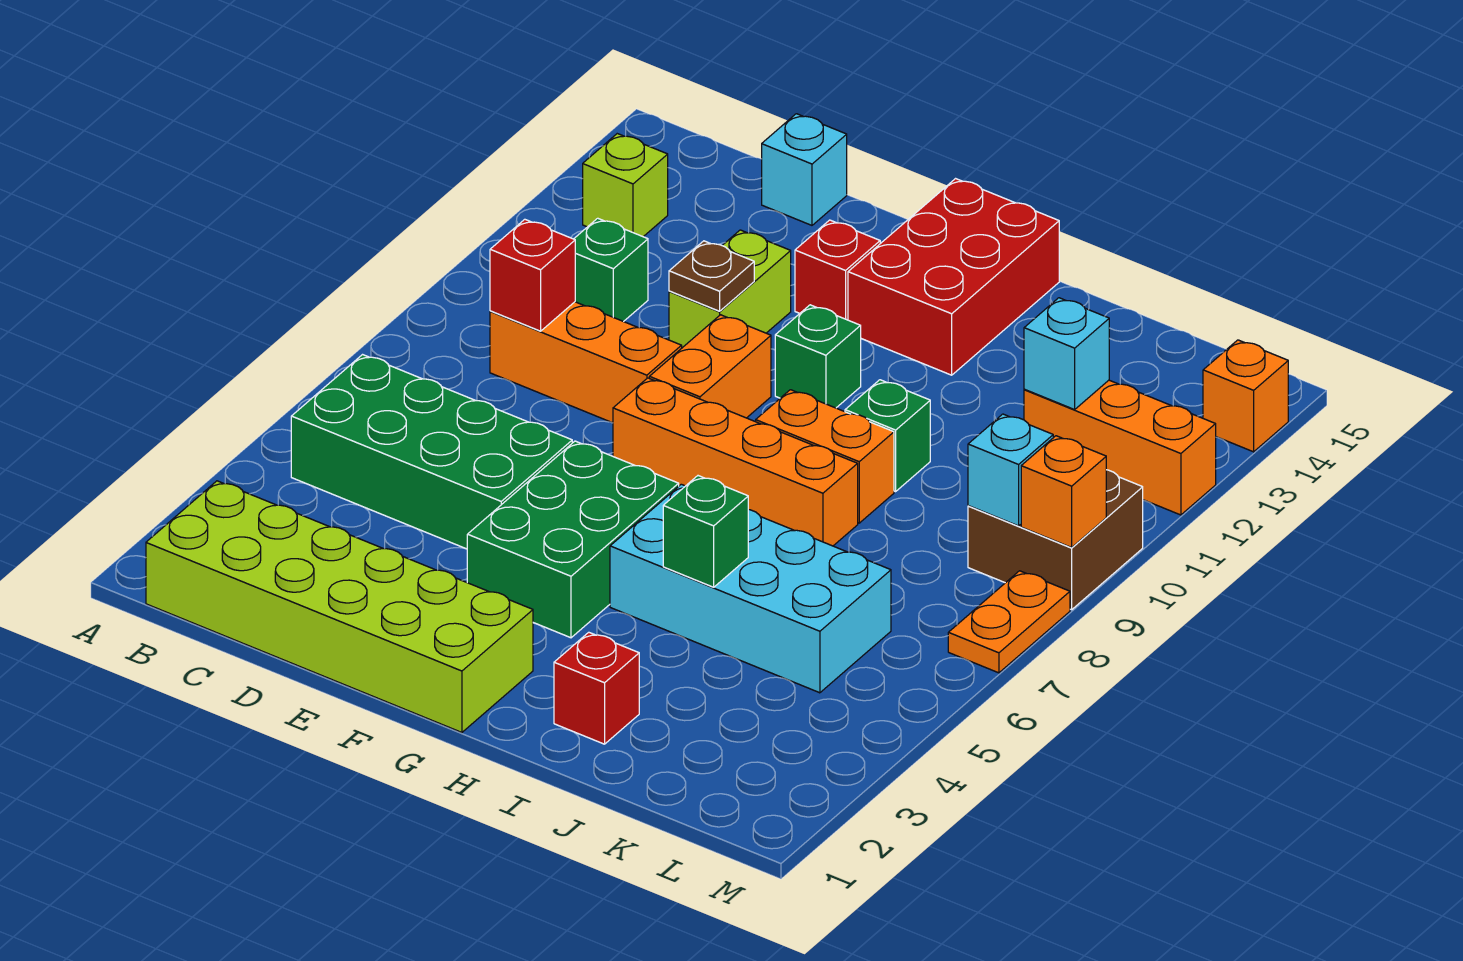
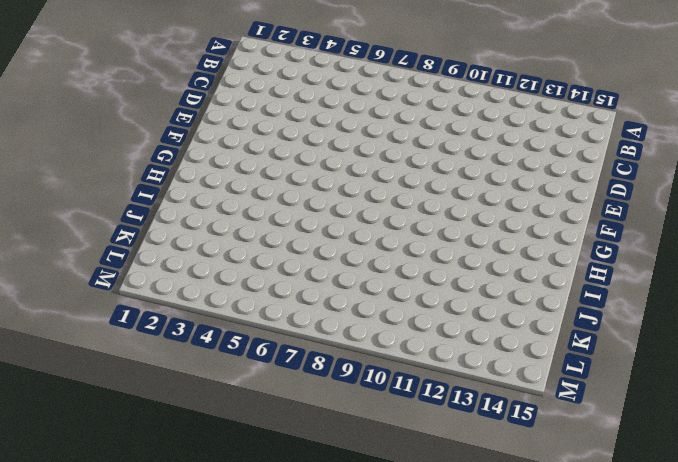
none -> lime 2x6 brick [146,481,533,732]
none -> green 2x4 brick [291,355,572,549]
none -> lime 1x1 brick [583,134,668,237]

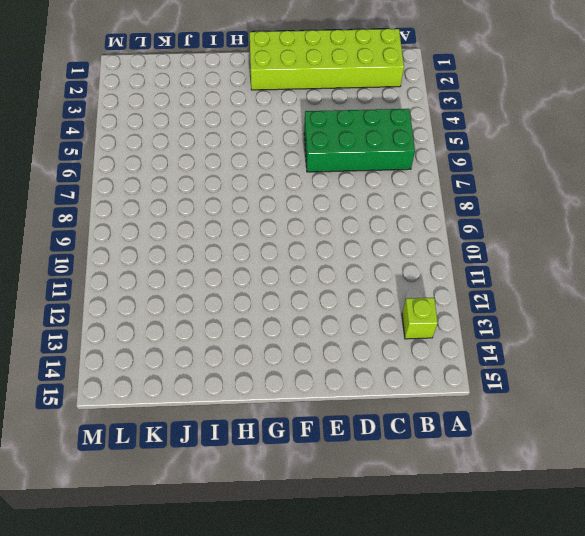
none -> orange 1x3 brick [490,302,682,423]
none -> green 1x1 brick [574,218,648,322]
none -> cyan 1x1 brick [762,114,847,225]

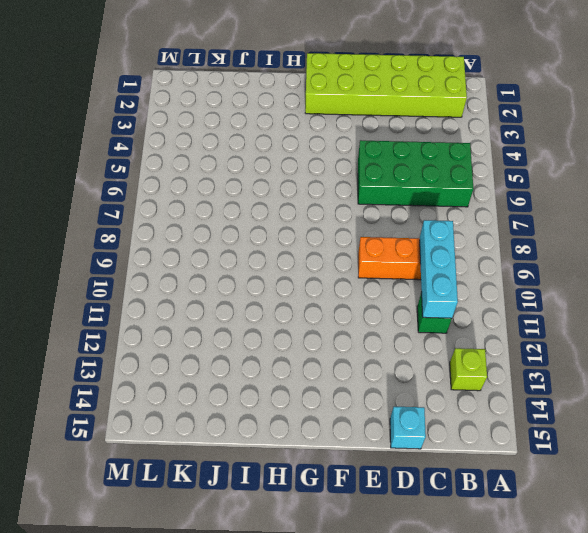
cyan 1x3 brick [420,220,458,318] -> red 1x1 brick [490,219,575,331]
none -> lime 1x2 brick [669,230,791,348]
none -> green 2x3 brick [467,441,679,638]
none -> orange 1x4 brick [613,378,858,546]

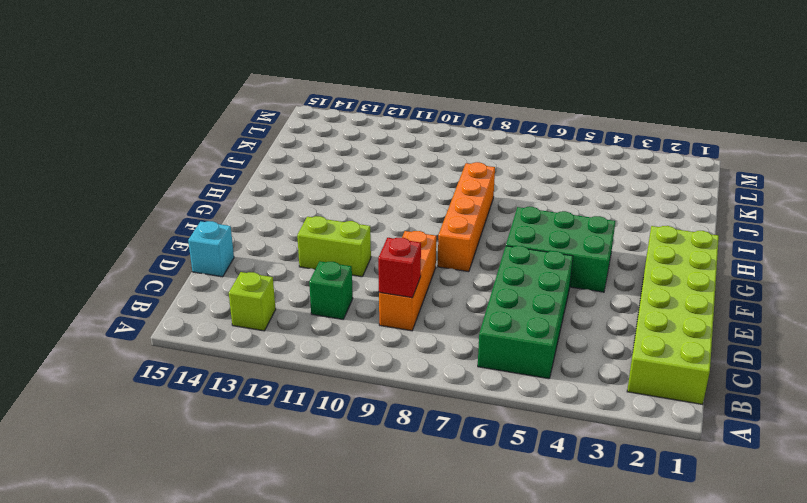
none -> orange 1x2 brick [649,315,771,418]
none -> red 1x1 brick [795,220,880,320]
none -> green 1x1 brick [775,305,861,408]

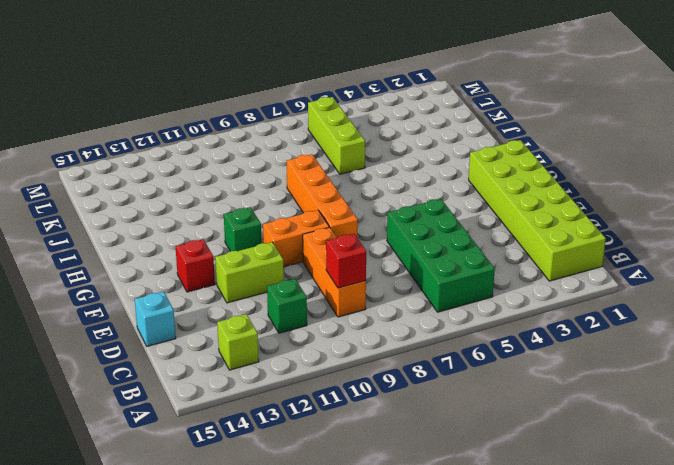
lime 1x3 brick [308,97,365,174] -> cyan 2x4 brick [610,484,891,693]
none -> green 2x3 brick [467,441,679,638]
none -> red 2x3 brick [848,179,1059,375]
none -> orange 1x2 brick [756,390,894,523]

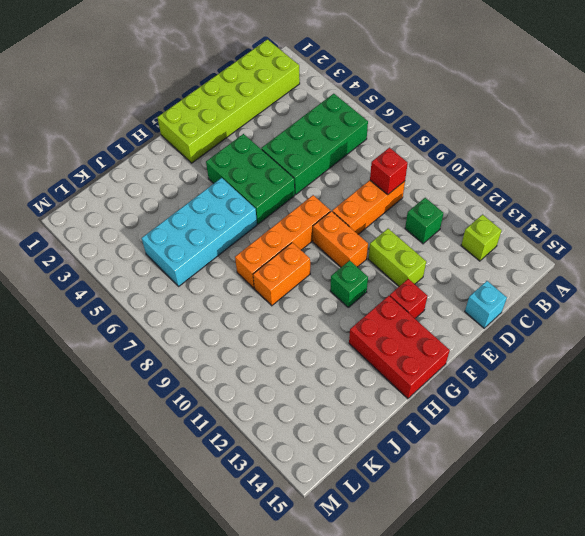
none -> red 1x1 brick [554,632,639,744]
none -> green 1x1 brick [845,380,930,492]
none -> orange 1x3 brick [1024,380,1216,515]

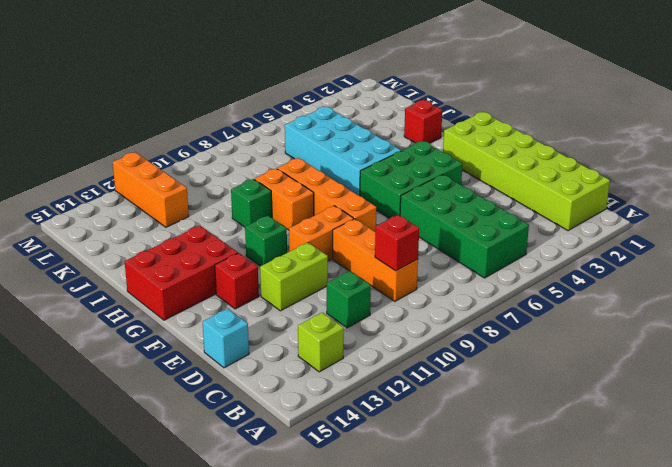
none -> brown 2x2 brick [968,470,1143,610]
none -> orange 1x2 plate [948,571,1070,673]
none -> orange 1x1 brick [1203,340,1288,452]

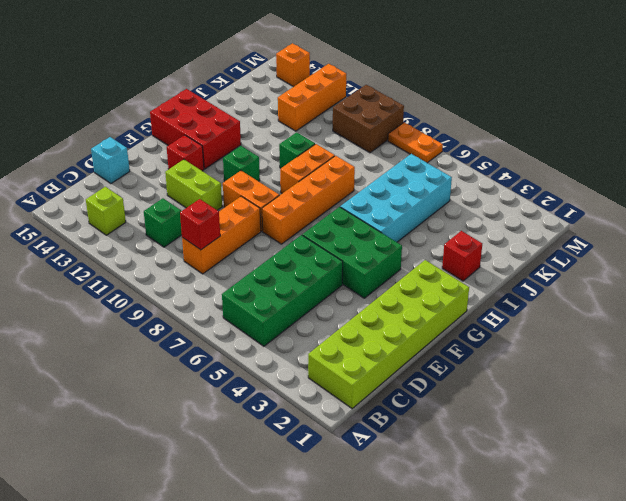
none -> brown 1x1 plate [669,241,754,311]
none -> green 1x1 brick [663,476,748,587]
none -> cyan 1x1 brick [1024,298,1109,410]

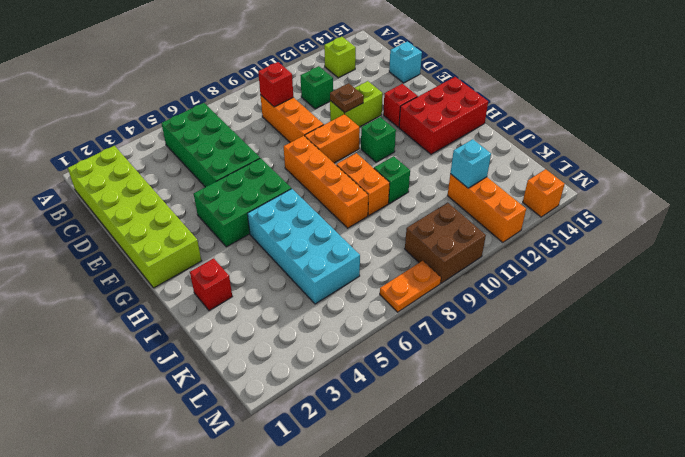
none -> green 1x1 brick [663,476,748,587]
none -> cyan 1x1 brick [968,414,1053,526]
none -> orange 1x1 brick [1021,436,1106,548]

